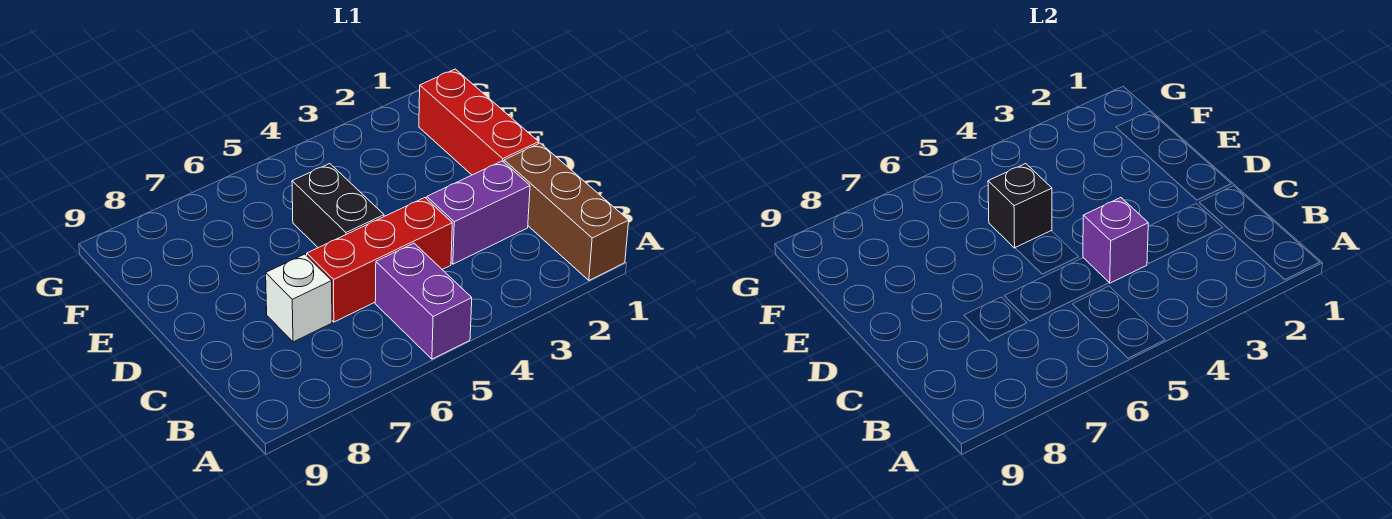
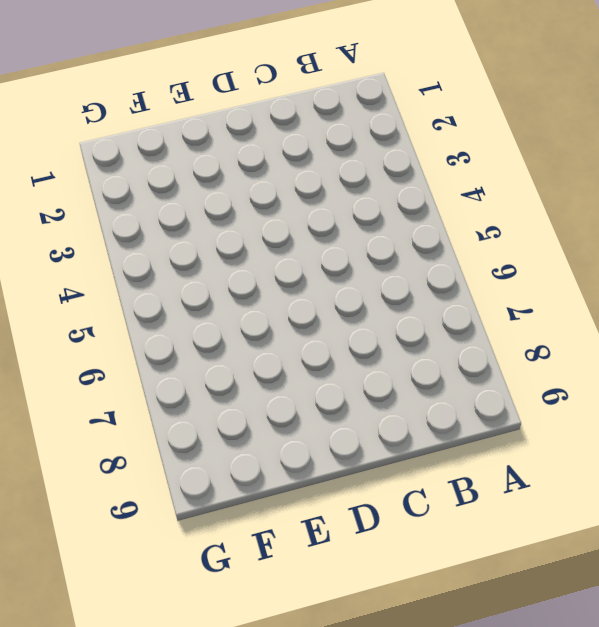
none -> brown 1x3 brick [504,143,629,280]
none -> purple 1x2 brick [375,243,472,359]

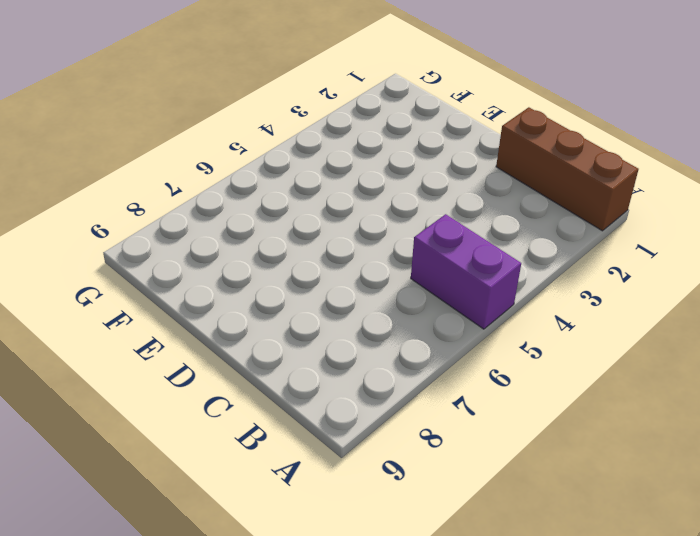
none -> purple 1x2 brick [427,161,530,264]
none -> red 1x3 brick [307,198,452,322]

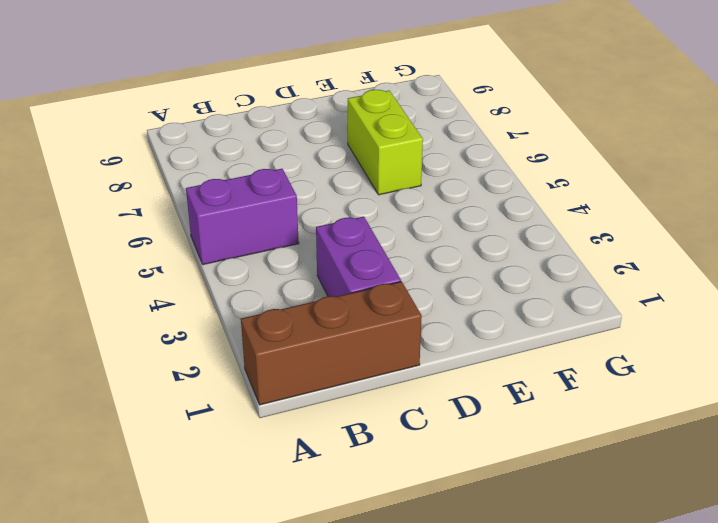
lime 1x2 brick [348,90,423,195] -> none
none -> red 1x3 brick [307,198,452,322]
none -> white 1x1 brick [266,254,332,342]

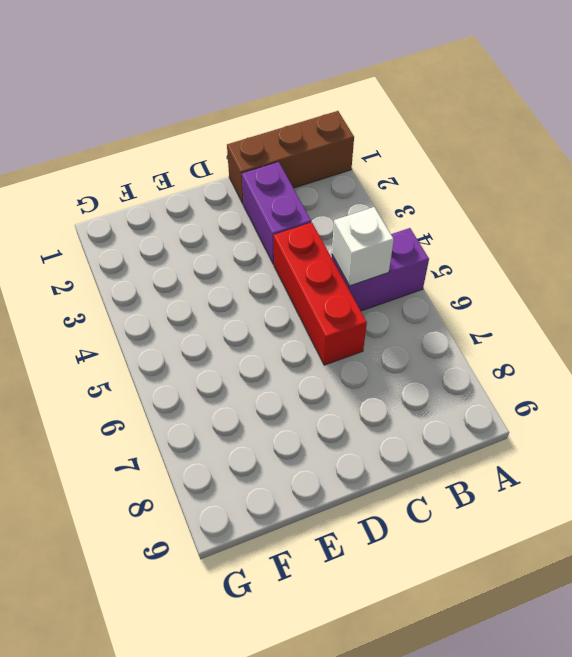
white 1x1 brick [332,207,394,286] -> white 1x1 brick moved to [266,254,332,342]
none -> red 1x3 brick [419,69,539,175]
none -> black 1x2 brick [292,164,384,248]

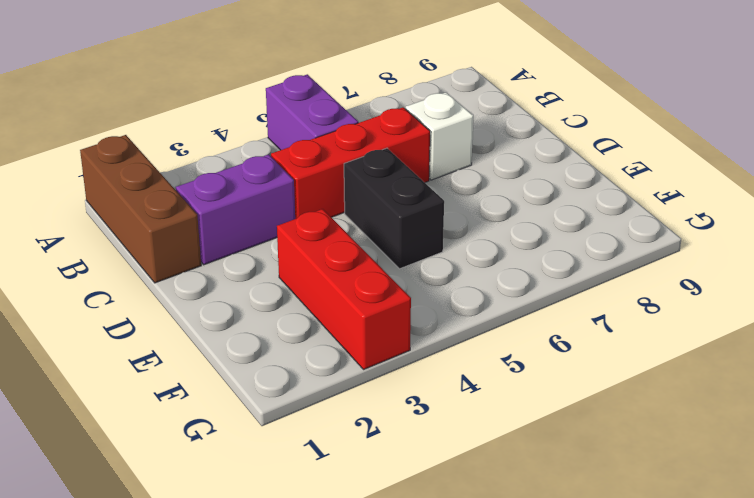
red 1x3 brick [277,209,411,369] -> red 1x3 brick moved to [419,69,539,175]
none -> purple 1x1 brick [1083,198,1149,283]
none -> black 1x1 brick [988,164,1052,248]

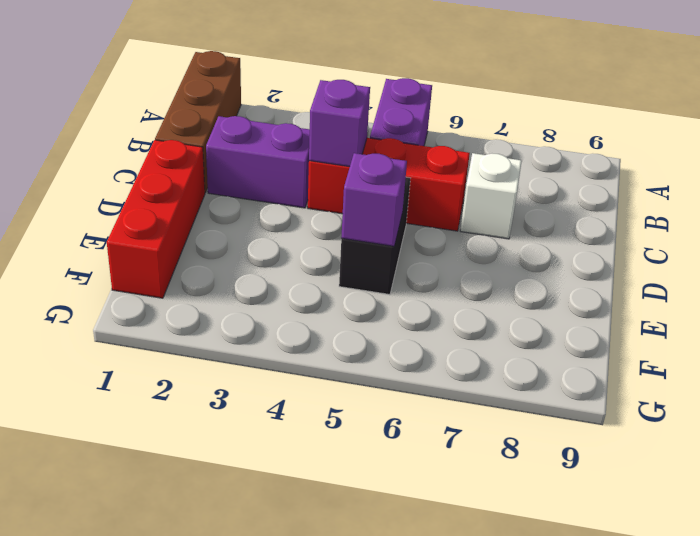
purple 1x1 brick [341,153,407,246] -> black 1x1 brick [988,164,1052,248]

